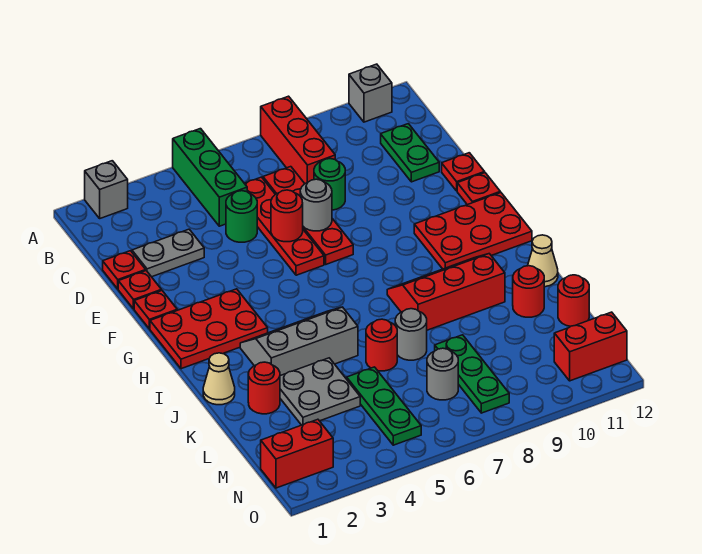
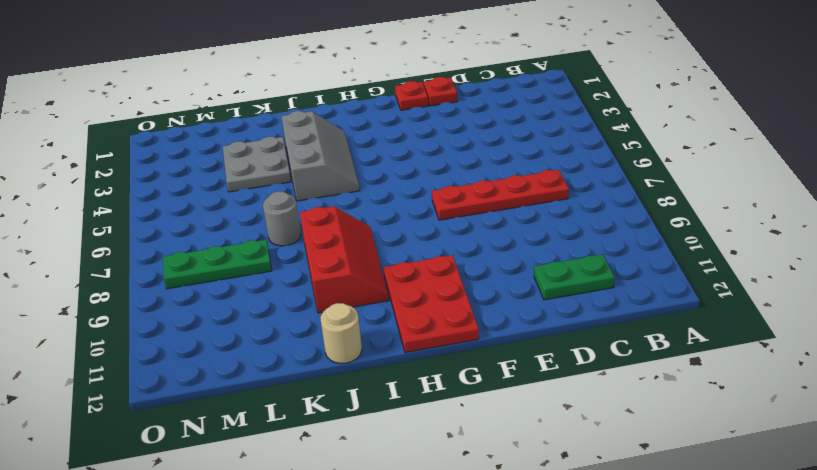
tan 1x1 round brick [321,303,362,364] -> tan 1x1 cone [528,235,558,287]
none -> grey 1x1 brick [85,161,128,218]
none -> green 1x3 brick [173,129,247,226]
none -> red 1x3 brick [261,96,335,183]
none -> grey 1x1 brick [349,64,392,122]

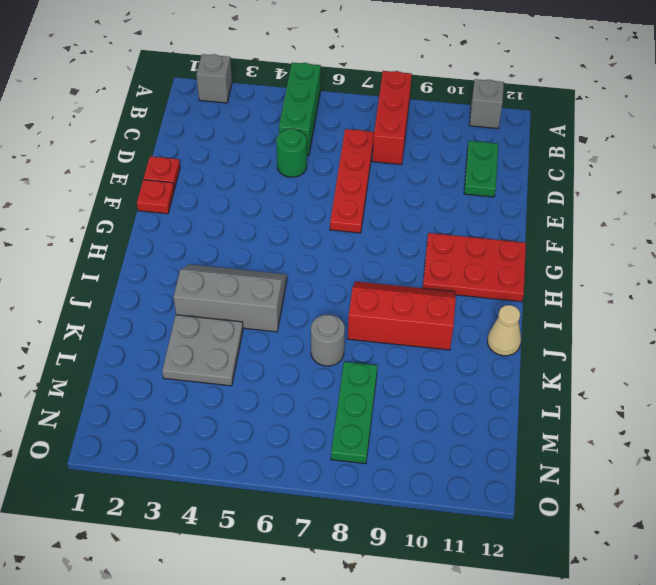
none -> red 1x4 plate [244,177,324,275]
none -> red 1x1 plate [103,251,146,289]
none -> grey 1x2 plate [132,229,204,277]
none -> green 1x1 round brick [314,159,345,210]

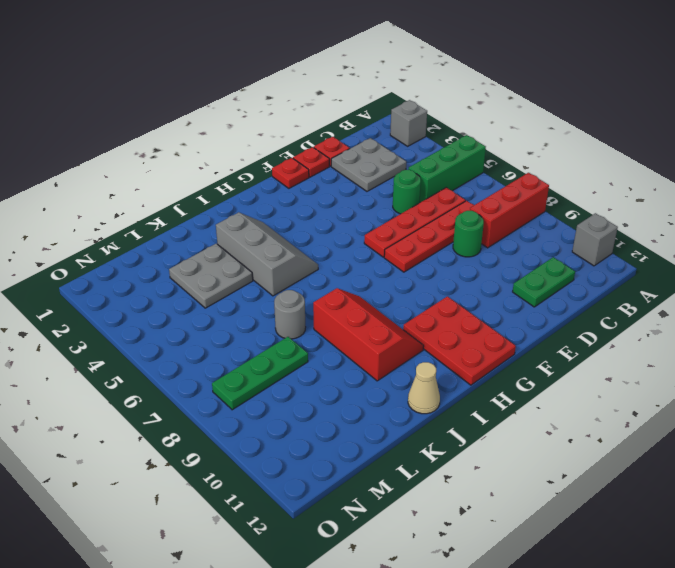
grey 2x2 plate [331,138,406,191] -> grey 1x2 plate [132,229,204,277]
none -> red 1x1 plate [442,153,485,191]
none -> red 1x1 plate [457,173,500,205]
none -> red 2x3 plate [150,289,268,369]
none -> tan 1x1 cone [203,353,235,405]

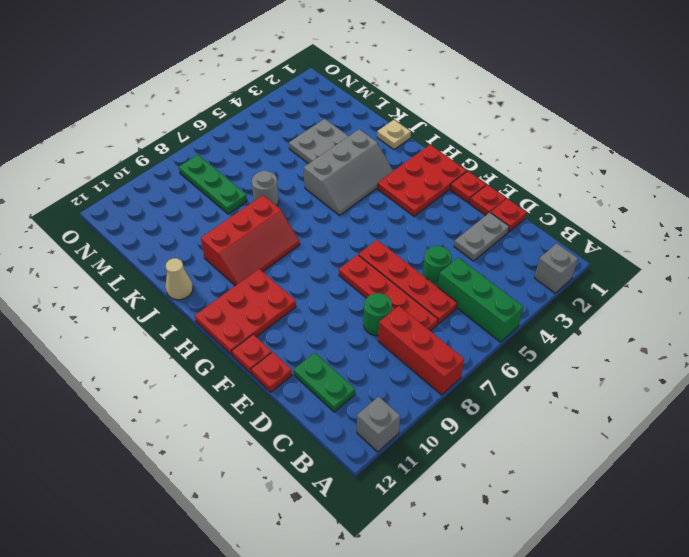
tan 1x1 plate [377,120,411,150] -> tan 1x1 cone [203,353,235,405]
none -> red 1x1 round brick [248,362,280,414]
none -> red 1x1 round brick [366,319,397,371]
none -> red 1x1 round brick [513,266,544,317]
none -> green 1x3 plate [347,367,421,445]

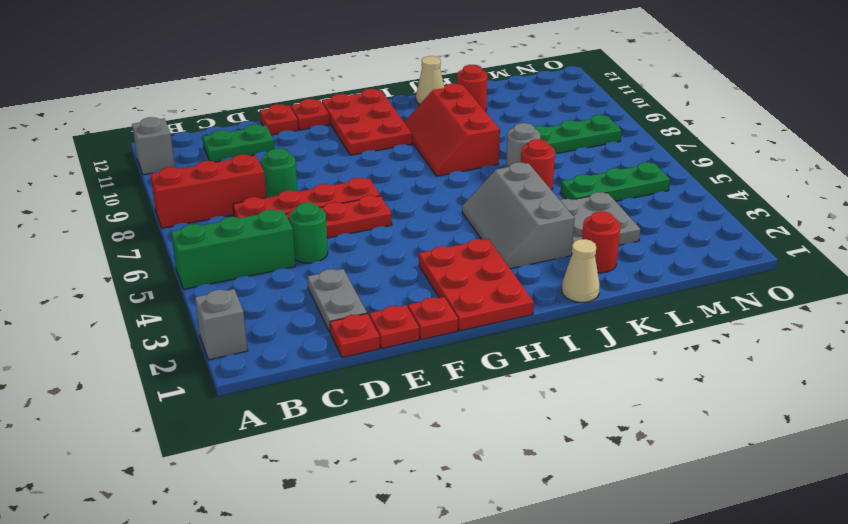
none -> red 1x1 round brick [558,275,589,326]
none -> grey 1x1 round brick [427,348,458,400]
none -> red 1x2 brick [261,419,333,488]
none -> red 1x2 brick [554,312,627,381]

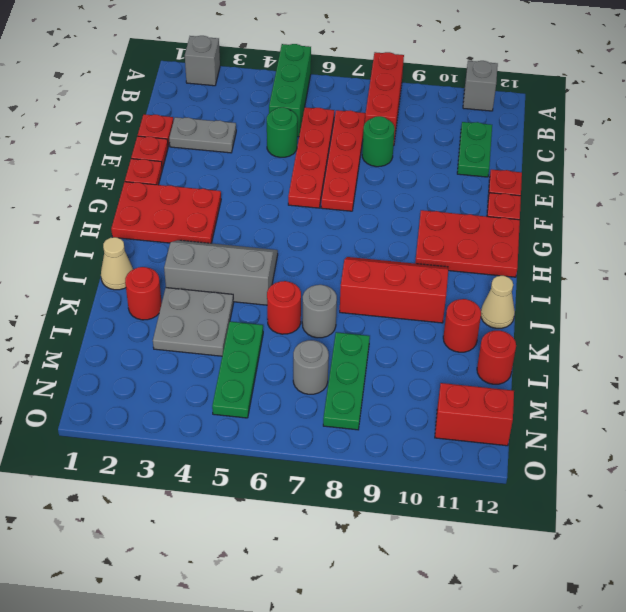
none -> red 1x2 brick [261,419,333,488]
none -> red 1x1 round brick [271,190,303,242]
none -> grey 1x1 round brick [300,179,332,231]

